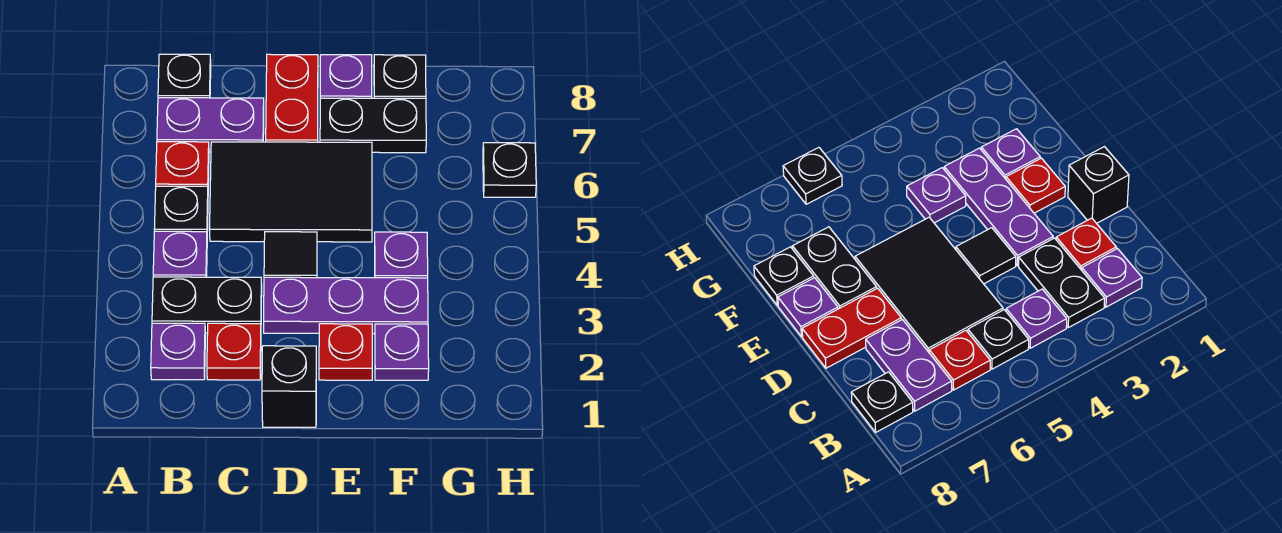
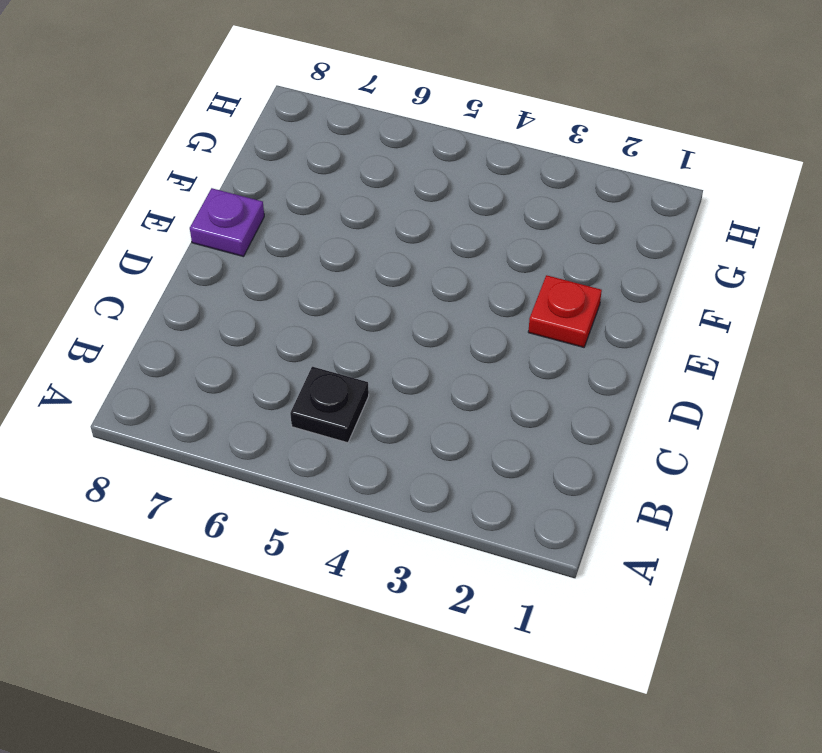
none -> purple 1x1 plate [151,323,205,380]
none -> black 1x2 plate [152,277,262,333]
none -> purple 1x1 plate [153,231,207,277]

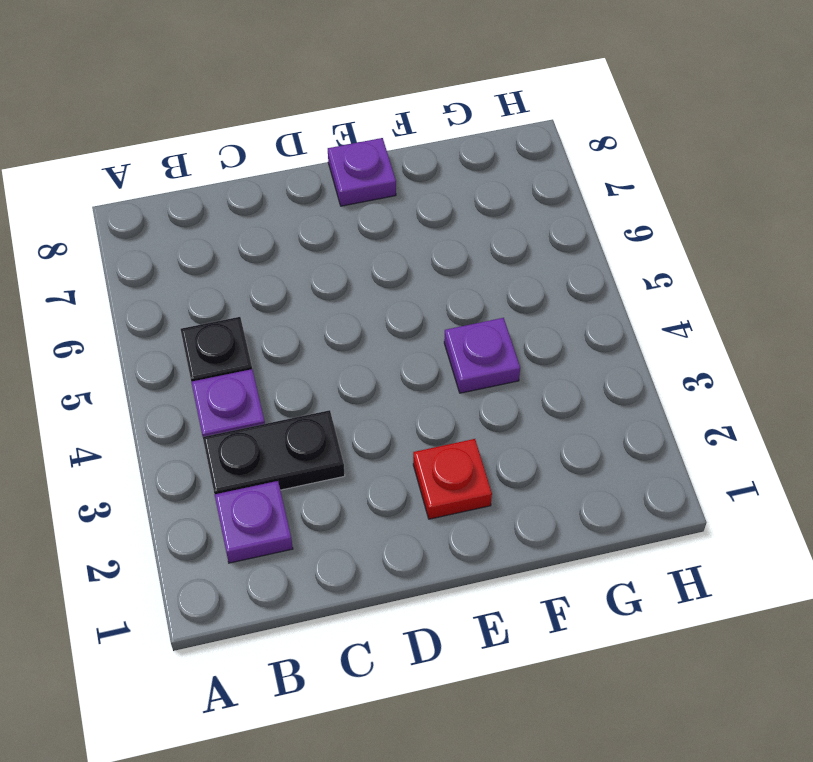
none -> red 1x1 plate [156,142,209,187]
none -> purple 1x2 plate [157,98,264,152]
none -> black 1x1 plate [158,54,211,98]

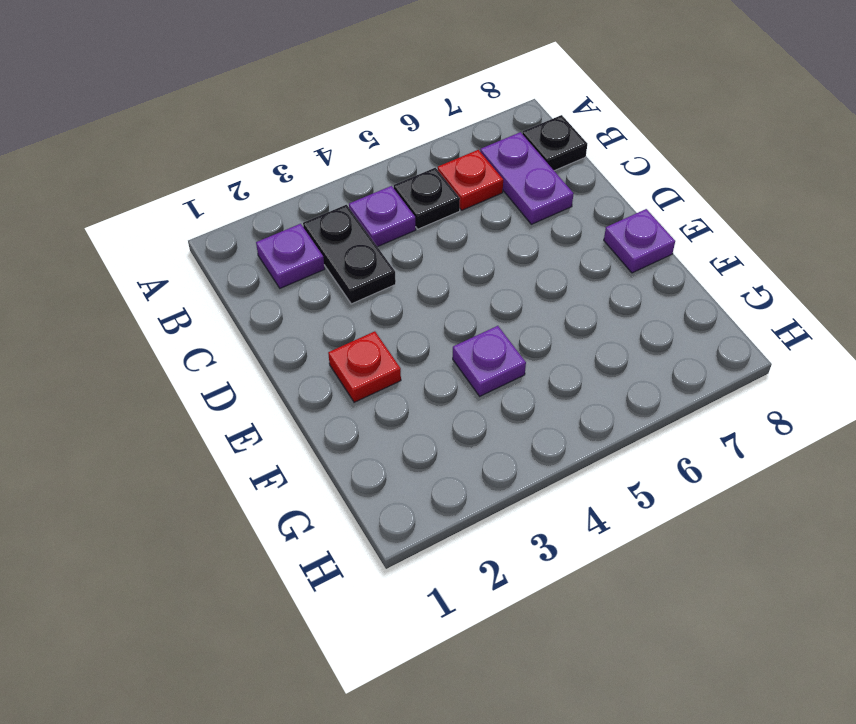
none -> red 1x1 plate [207,323,261,380]
none -> black 2x3 tile [210,142,372,242]
none -> black 1x1 brick [262,346,316,427]

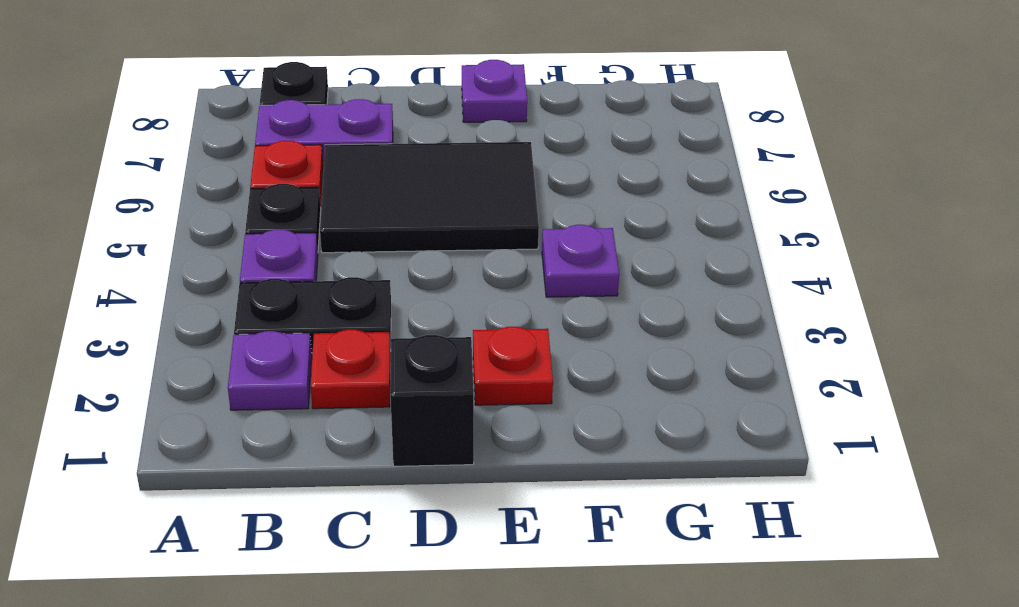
none -> purple 1x3 plate [264,277,428,334]
none -> black 1x1 tile [264,232,317,278]
none -> red 1x2 plate [266,54,318,142]

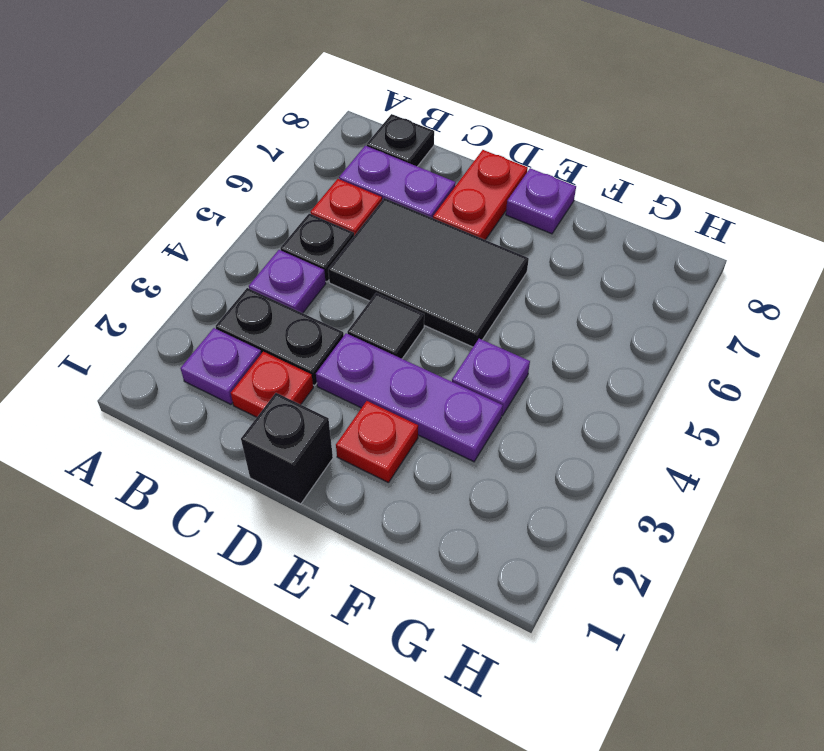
none -> black 1x2 plate [320,98,426,153]
none -> purple 1x1 plate [375,324,429,380]
none -> black 1x1 plate [374,55,426,98]

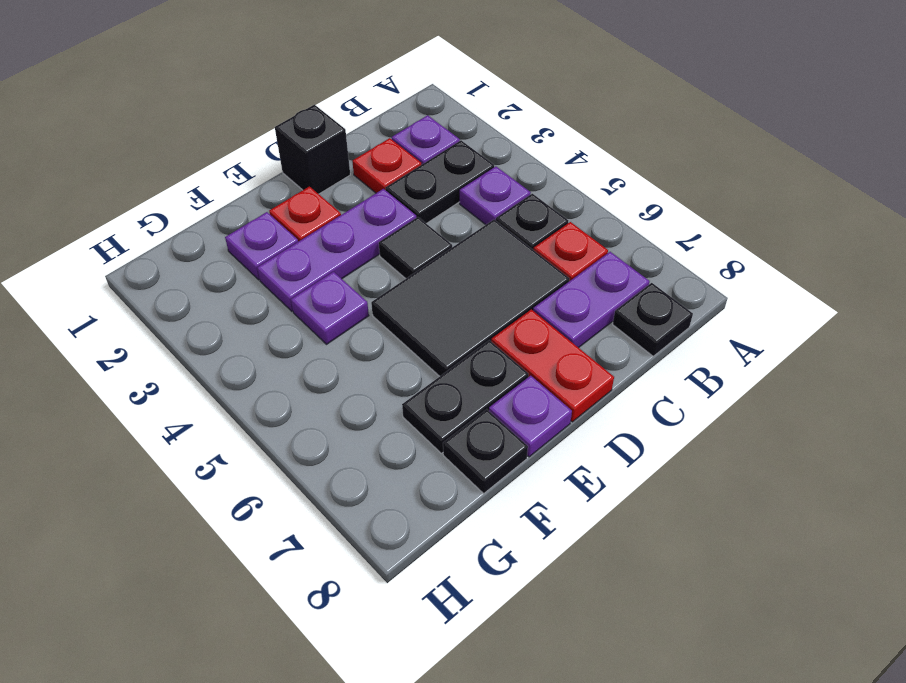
none -> black 1x1 plate [483,143,536,197]

